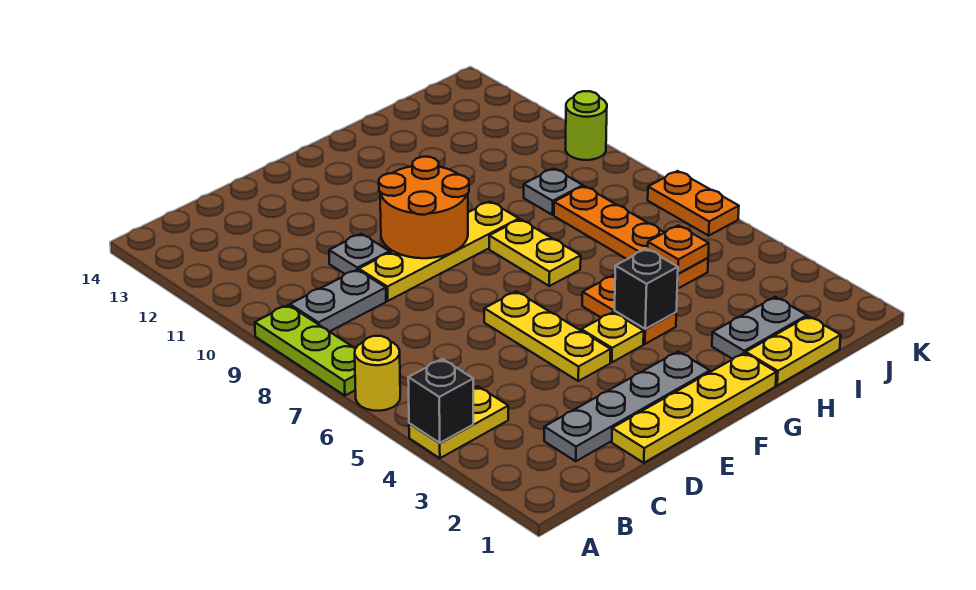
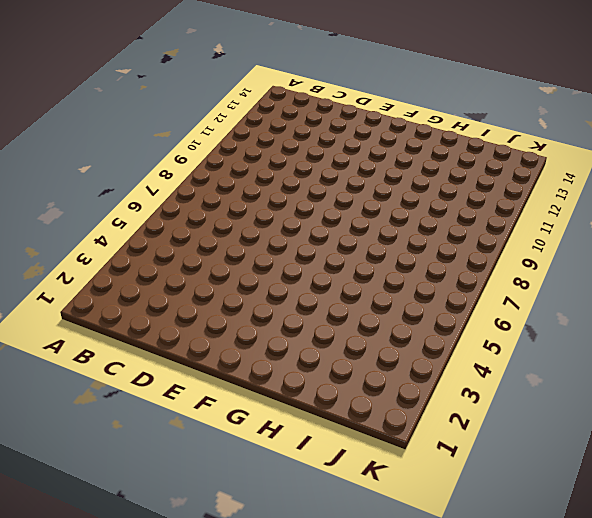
none -> yellow 1x2 plate [409,386,508,458]
none -> yellow 1x1 round brick [355,336,400,411]
none -> lime 1x3 plate [255,305,356,396]

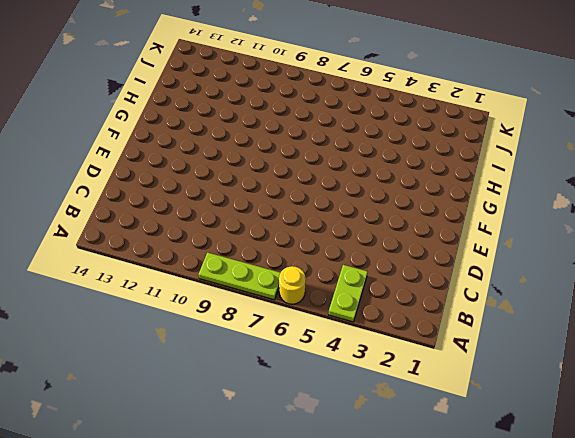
lime 1x2 plate [328,265,368,322] -> yellow 1x2 plate [409,386,508,458]
none -> grey 1x2 plate [290,270,386,332]
none -> grey 1x4 plate [544,352,710,461]
none -> yellow 1x4 plate [612,353,776,463]

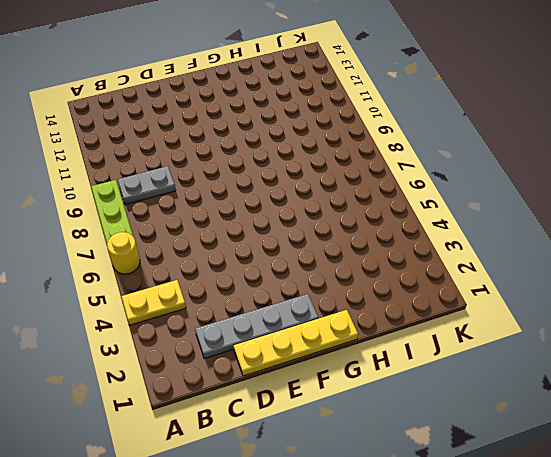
none -> yellow 1x4 plate [359,202,519,301]
none -> grey 1x1 plate [329,234,390,274]
none -> yellow 1x3 plate [484,291,611,381]

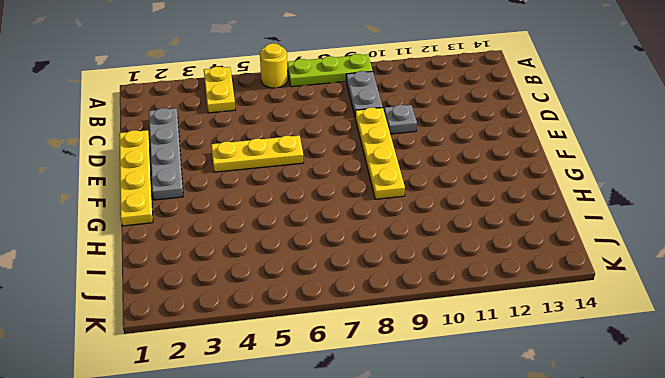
none -> yellow 1x1 plate [581,312,644,362]
none -> orange 1x2 plate [582,275,676,344]
none -> yellow 1x2 plate [489,219,581,286]

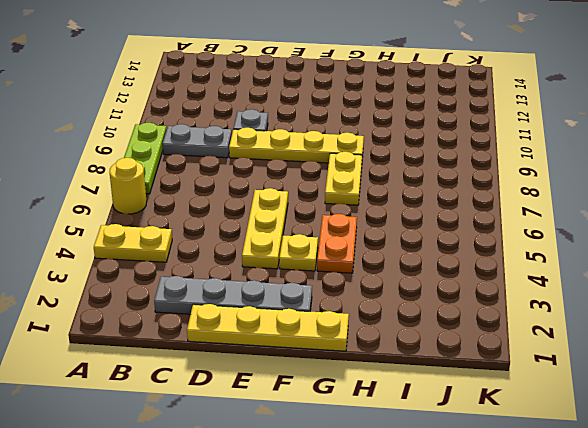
none -> yellow 1x2 plate [746,316,841,385]
none -> grey 1x2 plate [712,297,807,359]
none -> orange 1x4 plate [554,186,708,289]

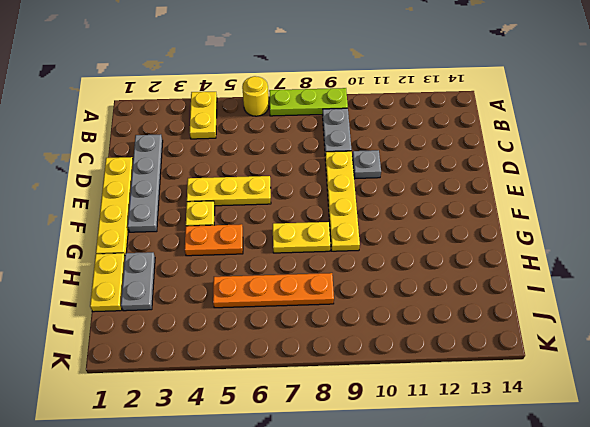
none -> grey 1x1 plate [524,169,583,215]
none -> orange 1x2 plate [648,171,739,236]
none -> lime 1x1 round brick [565,91,607,160]

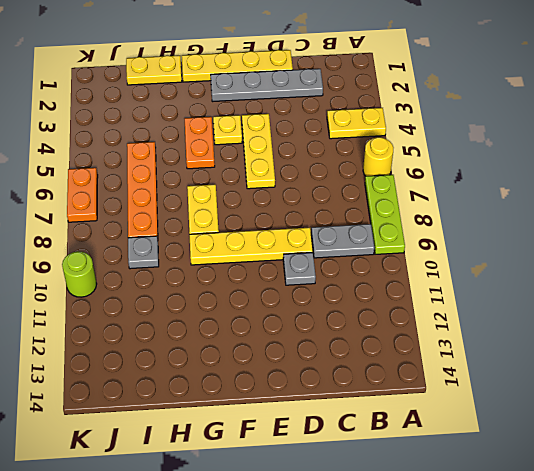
none -> grey 1x2 plate [712,297,807,359]
none -> black 1x1 brick [408,359,473,443]
none -> orange 2x2 round brick [379,157,469,258]

